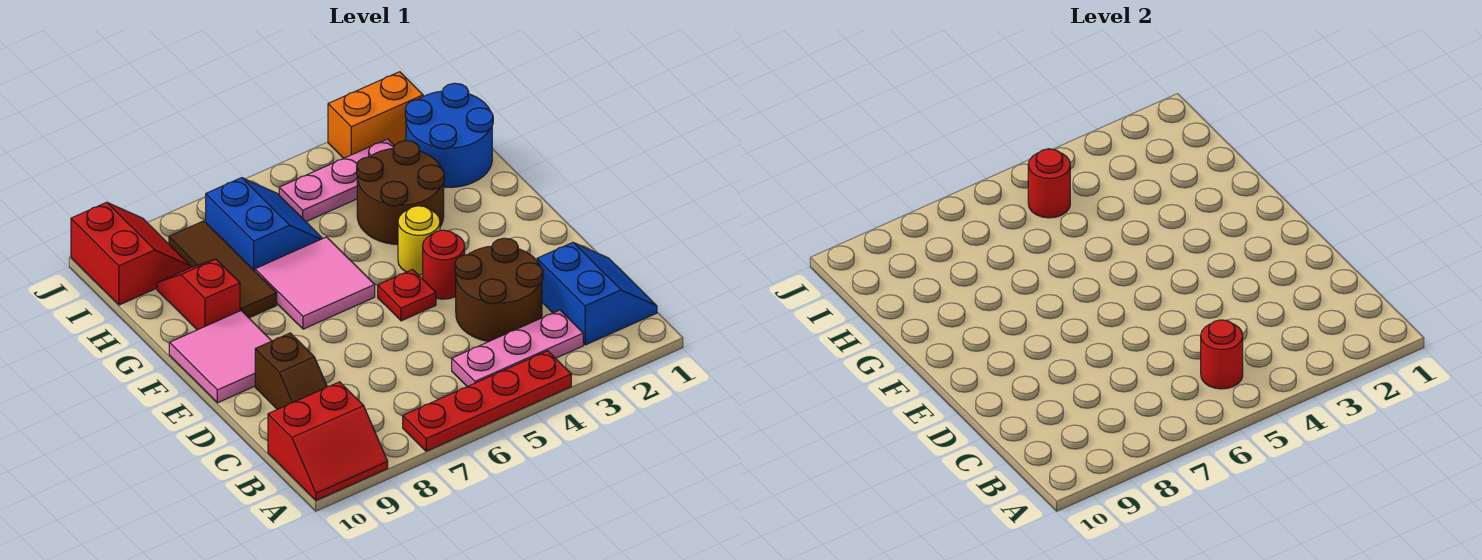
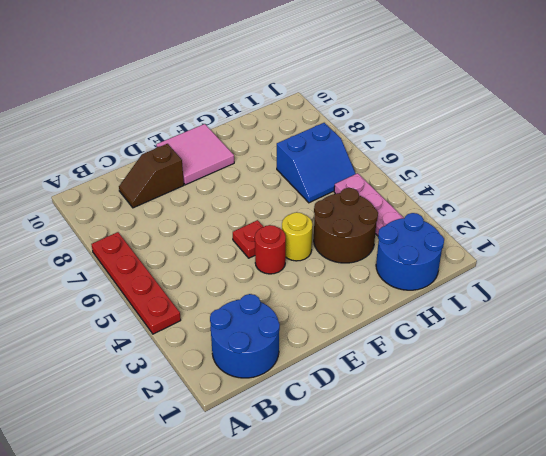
blue 2x2 round brick [210,294,280,378] -> blue 2x2 slope [537,242,657,345]
none -> red 2x2 slope [268,382,388,500]
none -> pink 1x3 plate [452,310,583,387]
none -> brown 2x2 round brick [455,238,543,342]

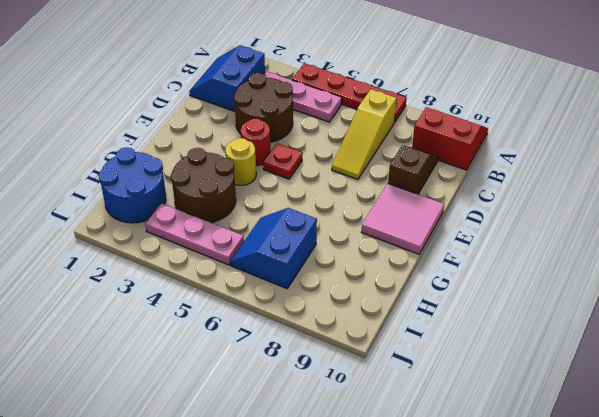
yellow 1x3 slope [332,89,397,180] -> none
none -> pink 2x2 tile [255,237,375,329]
none -> brown 1x3 tile [169,221,277,318]
none -> red 1x2 slope [157,259,240,330]

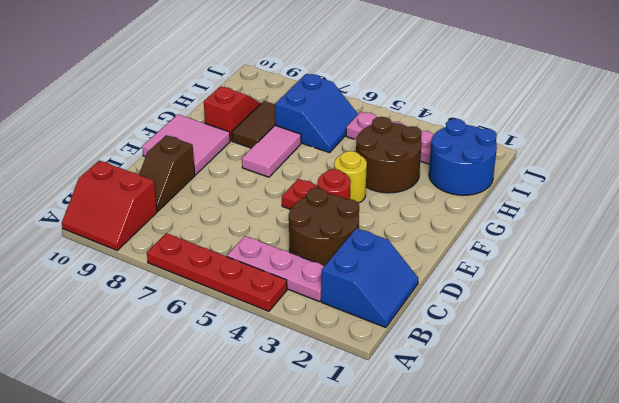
pink 1x2 tile [242,125,301,177] -> pink 2x2 tile [255,237,375,329]
brown 1x2 tile [232,101,276,148] -> brown 1x3 tile [169,221,277,318]
none -> red 2x2 slope [71,202,191,305]
none -> orange 1x2 brick [328,72,423,158]
none -> red 1x1 round brick [1201,320,1243,389]

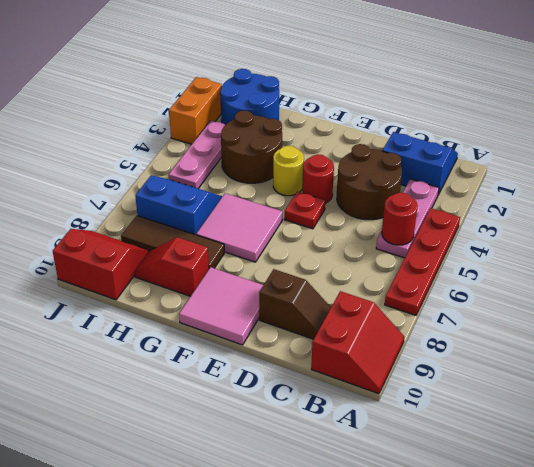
none -> red 1x1 round brick [1028,149,1070,218]

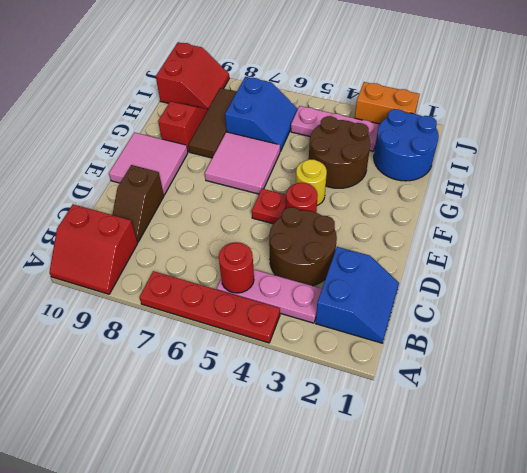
none -> red 1x1 round brick [1028,149,1070,218]

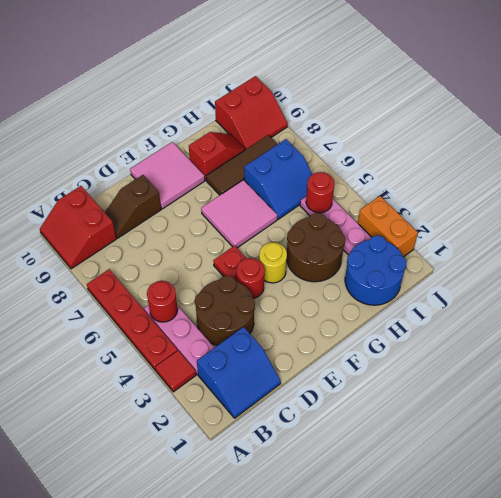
red 1x1 tile [155,351,196,392] -> none

